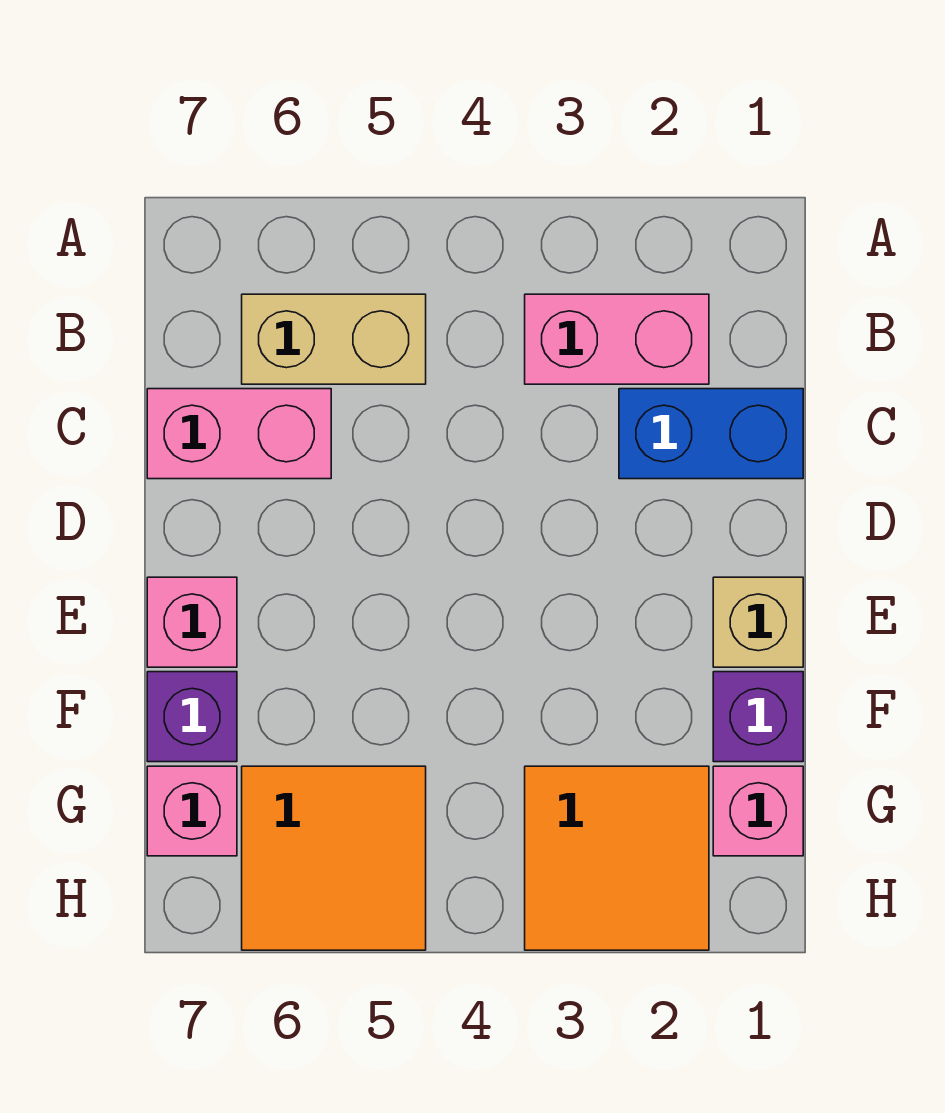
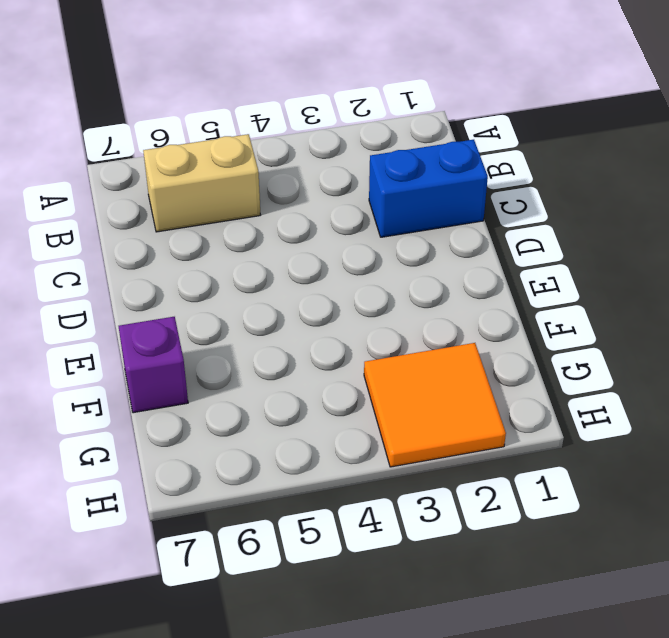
none -> pink 1x2 brick [525,294,709,384]
none -> pink 1x2 brick [147,389,331,479]
none -> tan 1x1 brick [713,577,803,667]

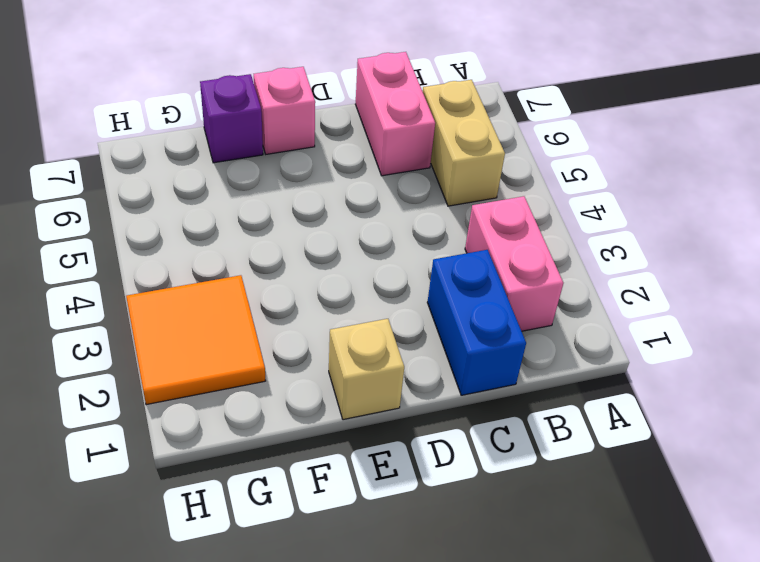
none -> purple 1x1 brick [713,672,803,762]
none -> pink 1x1 brick [713,766,803,856]
none -> orange 2x2 tile [242,766,426,950]

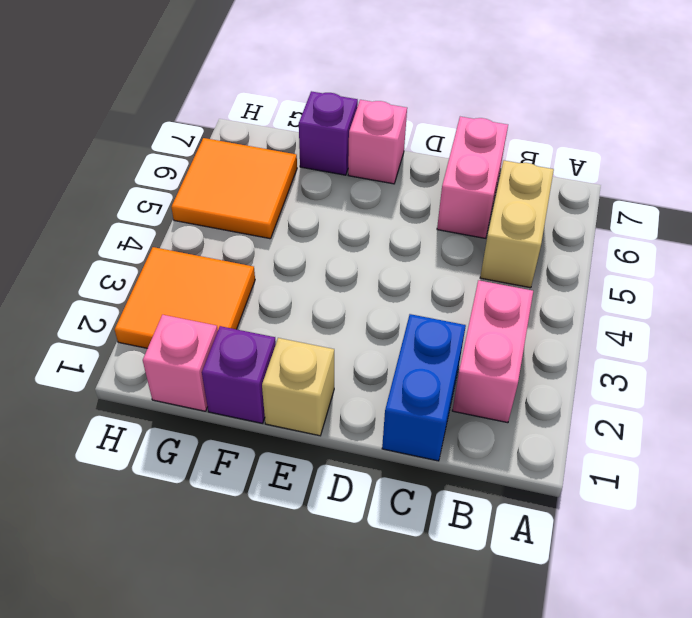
none -> pink 1x1 brick [147,766,237,856]

